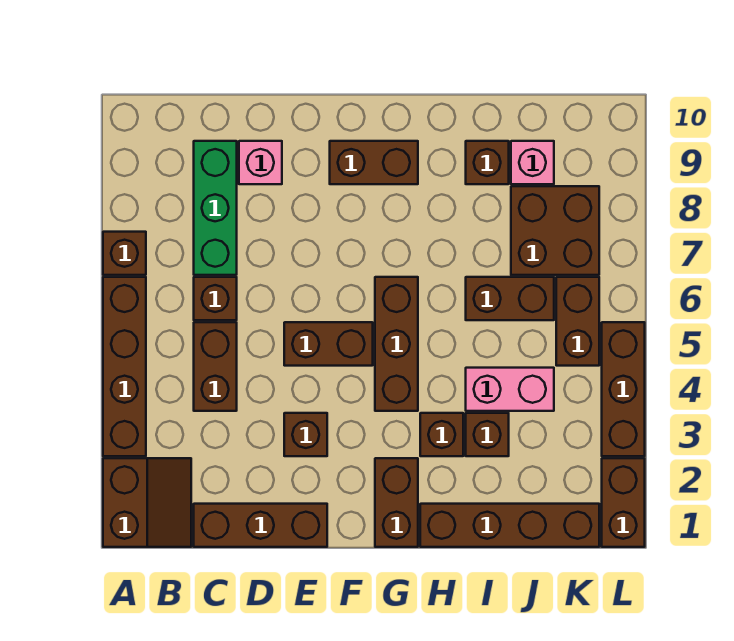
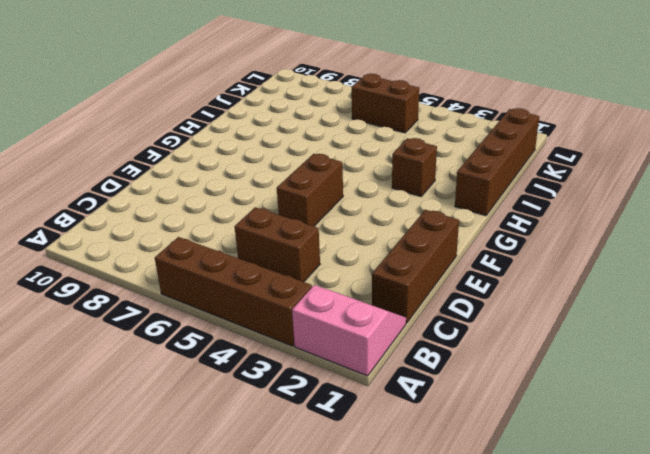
pink 2x2 slope [292,285,406,376] -> brown 2x2 slope [103,458,191,547]
none -> brown 1x1 brick [103,232,146,275]
none -> brown 1x1 brick [194,277,237,320]
none -> green 1x3 brick [194,141,237,275]

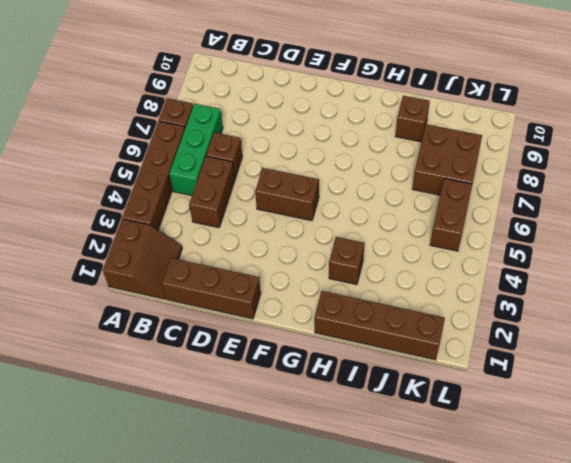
green 1x3 brick [169,104,223,196] -> green 1x3 brick moved to [194,141,237,275]
none -> pink 1x1 brick [239,141,282,184]
none -> brown 1x1 brick [284,413,327,456]
none -> brown 1x2 brick [330,141,418,184]

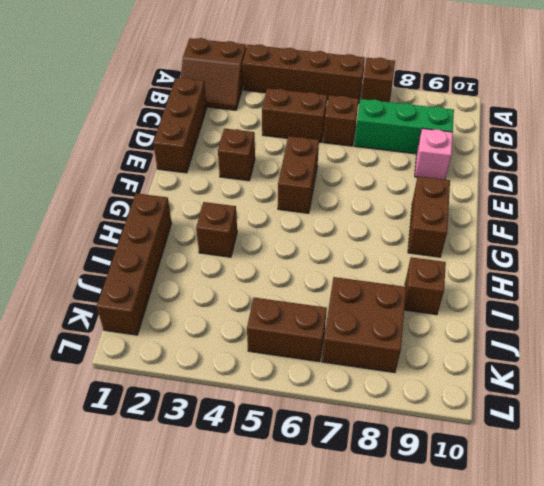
none -> brown 1x2 brick [375,458,418,547]
none -> brown 1x3 brick [375,277,418,411]
none -> brown 1x1 brick [466,413,509,456]

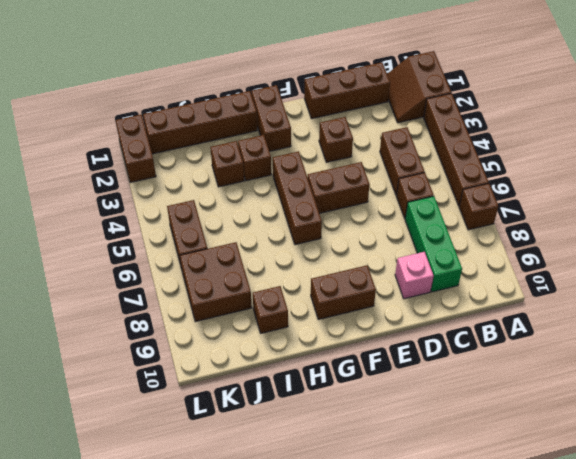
none -> pink 1x2 brick [466,368,554,411]
none -> brown 1x2 brick [466,277,554,320]
none -> pink 1x1 brick [511,141,554,184]

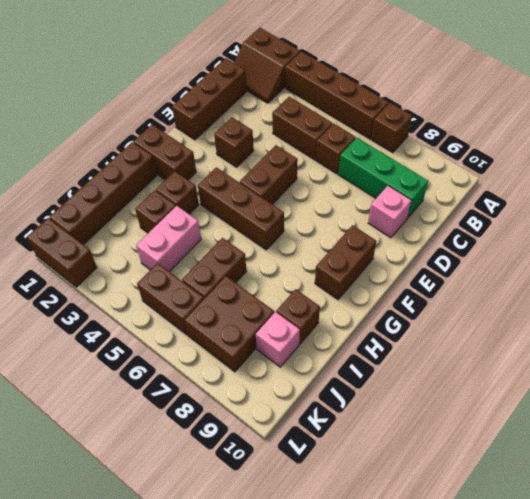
none -> brown 1x3 brick [602,322,645,456]

